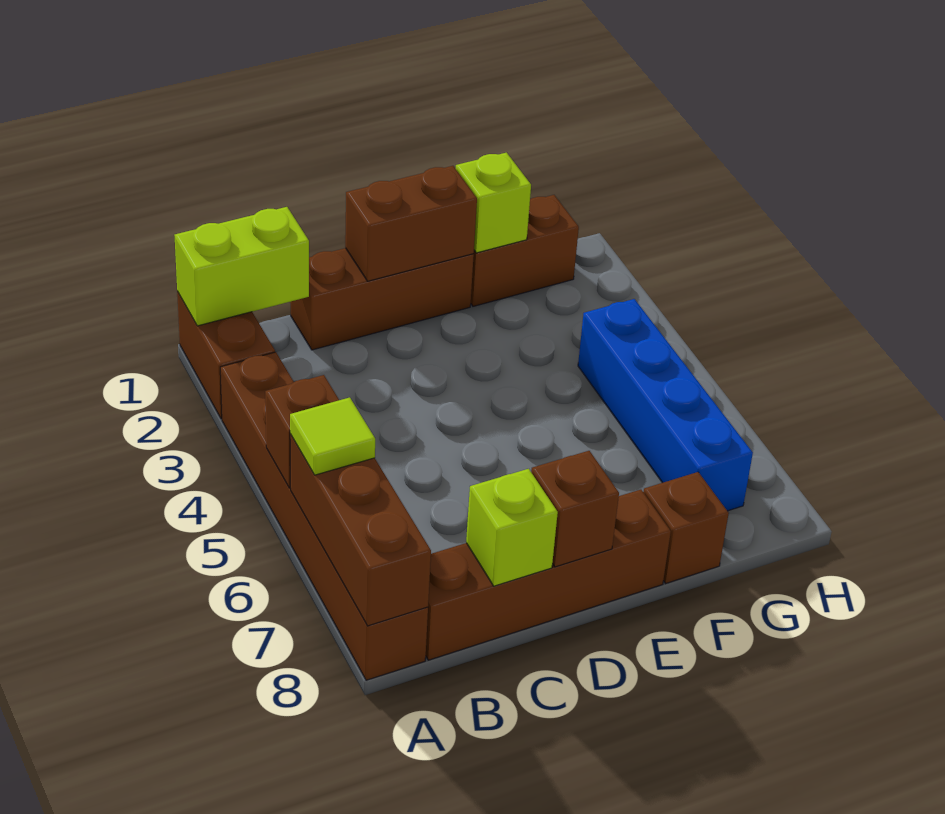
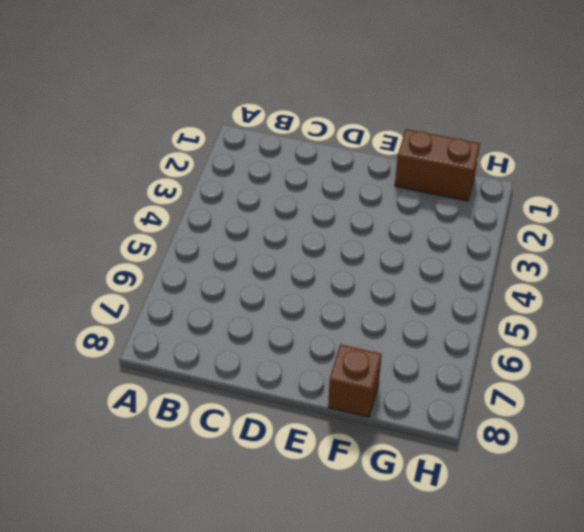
none -> brown 1x2 brick [177,291,275,419]
none -> brown 1x6 brick [220,352,428,680]
none -> brown 1x4 brick [426,490,671,660]

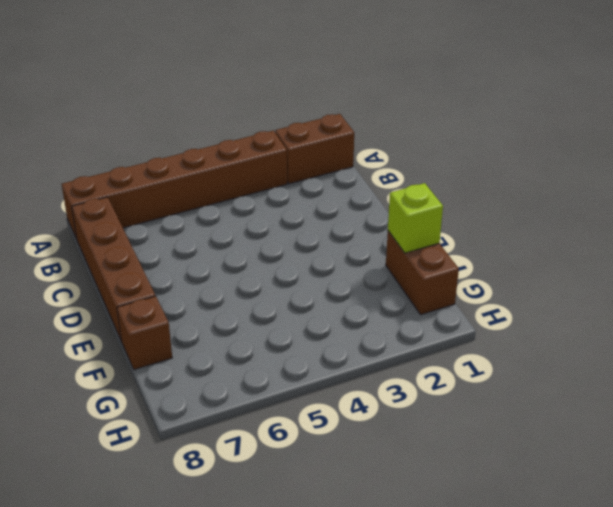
none -> brown 1x3 brick [290,248,474,350]
none -> blue 1x4 brick [578,299,753,511]
none -> lime 1x2 brick [174,207,309,326]

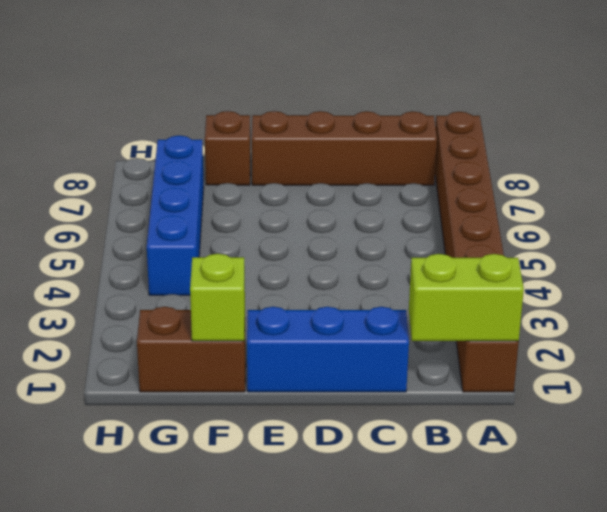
blue 1x3 brick [247,307,409,392] -> brown 1x3 brick [290,248,474,350]
none -> brown 1x1 brick [265,375,339,488]
none -> brown 1x3 brick [290,434,431,626]
none -> lime 1x1 brick [466,469,558,586]

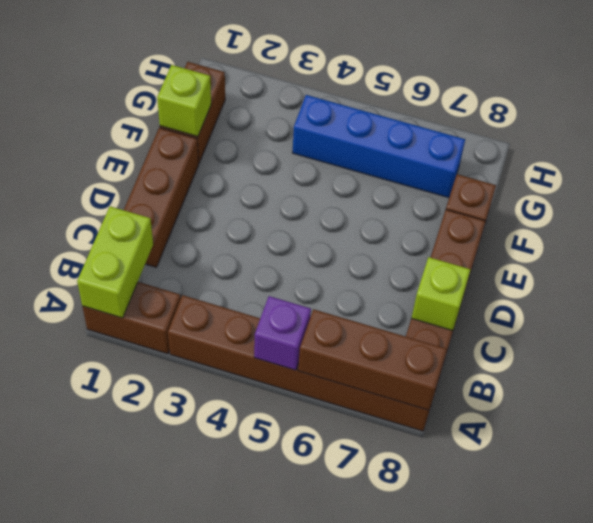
purple 1x1 brick [254,296,311,370] -> brown 1x1 brick [265,375,339,488]
none -> brown 1x2 brick [345,166,477,281]
none -> brown 1x1 brick [531,451,619,567]
none -> lime 1x1 tile [290,397,375,475]

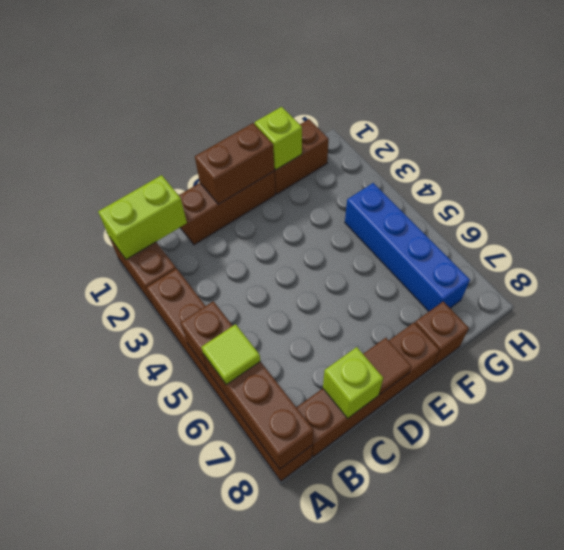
brown 1x1 tile [363,338,412,394] -> brown 1x1 brick [531,451,619,567]

